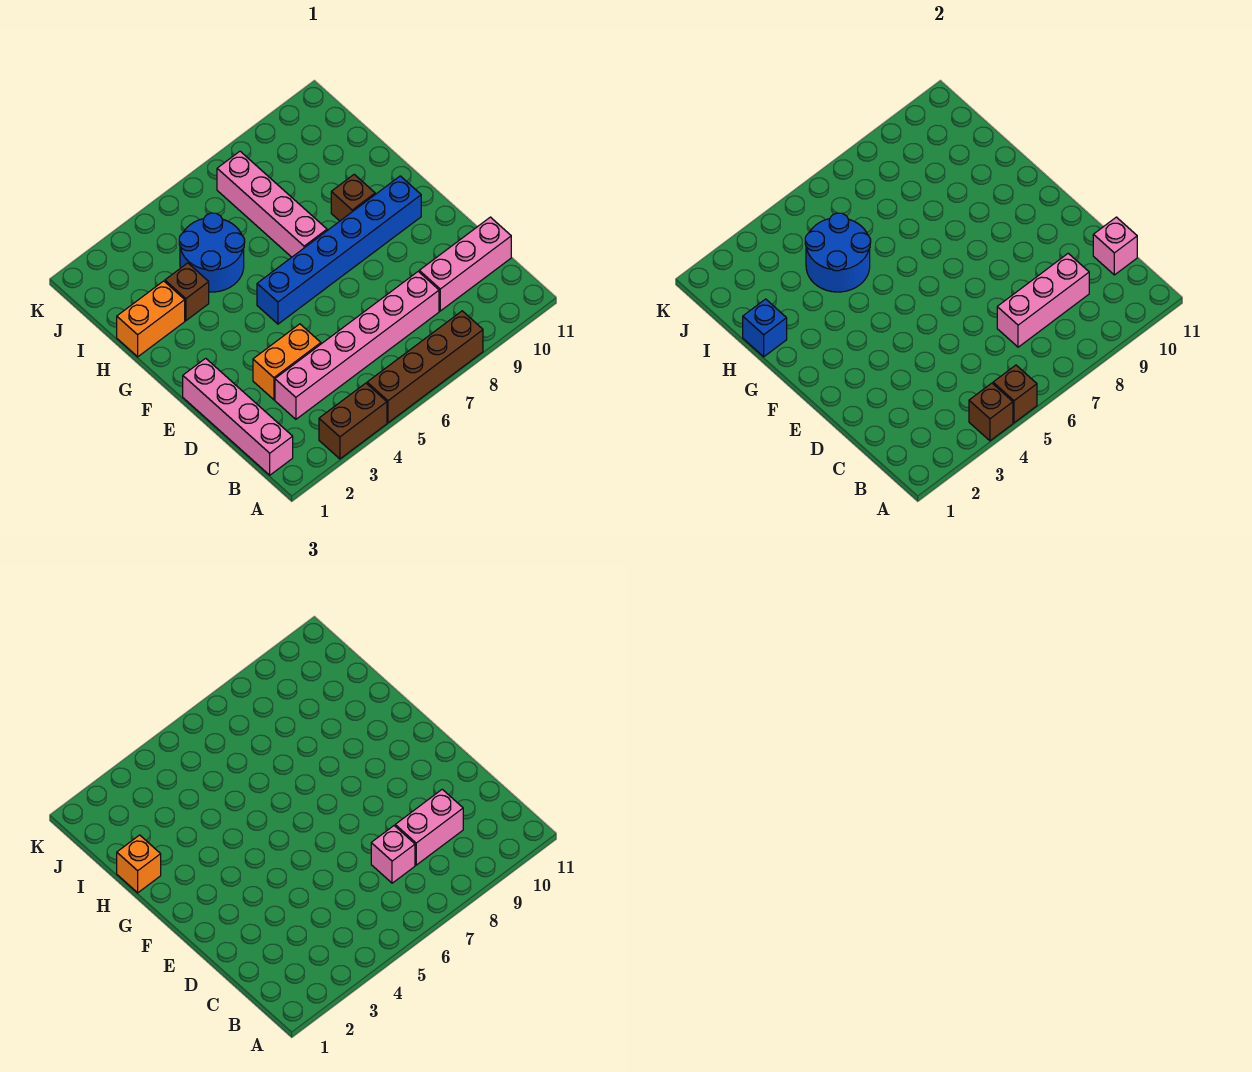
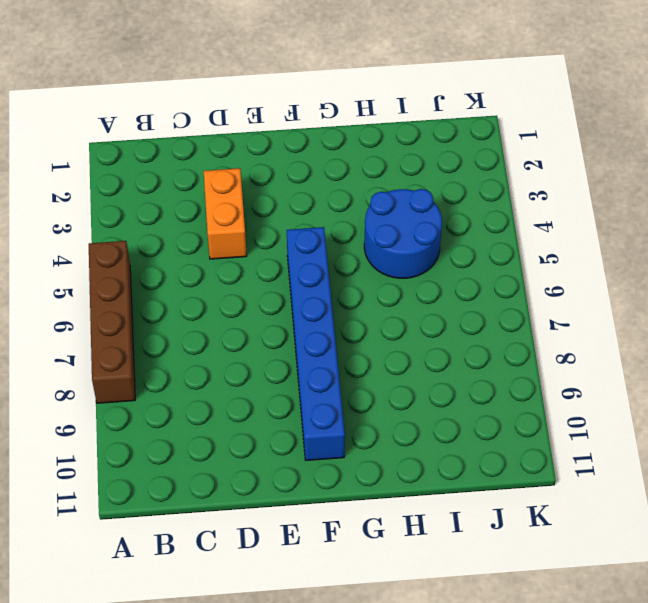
none -> brown 1x2 brick [319,383,387,459]
none -> pink 1x4 brick [183,358,293,475]
none -> pink 1x6 brick [275,272,439,419]

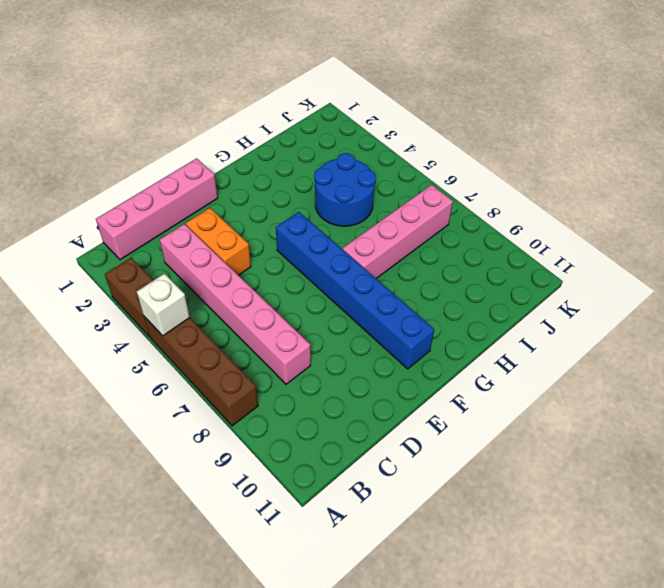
white 1x1 brick [137,273,190,336] -> brown 1x1 brick [993,365,1037,423]
none -> pink 1x3 brick [419,217,511,311]
none -> brown 1x1 brick [331,174,375,221]
none -> orange 1x2 brick [117,281,185,357]

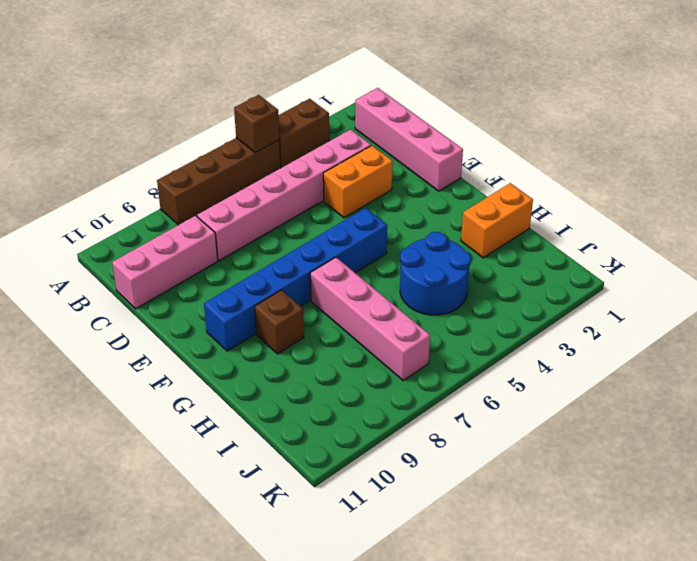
none -> brown 1x1 brick [165,263,209,321]
none -> brown 1x1 brick [969,383,1013,441]
none -> pink 1x3 brick [997,253,1089,347]

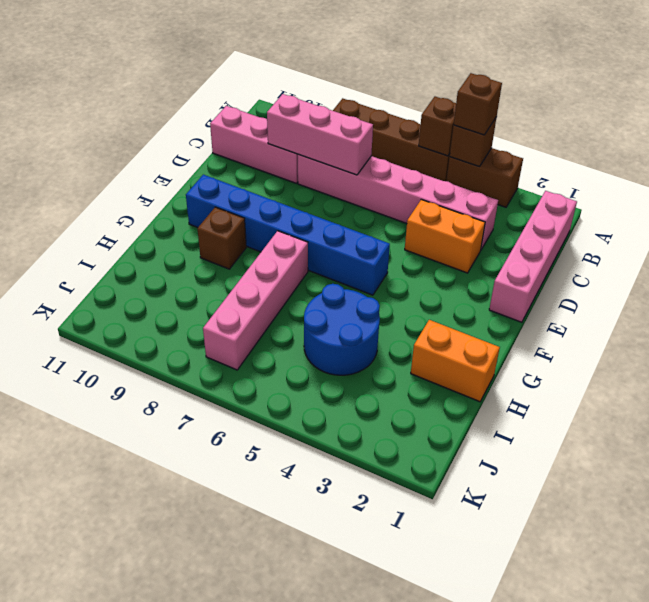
brown 1x1 brick [454,73,502,135] -> brown 1x1 brick moved to [165,263,209,321]
none -> pink 1x1 brick [1093,217,1137,275]
none -> blue 1x1 brick [743,299,787,357]
none -> blue 2x2 round brick [805,213,871,292]

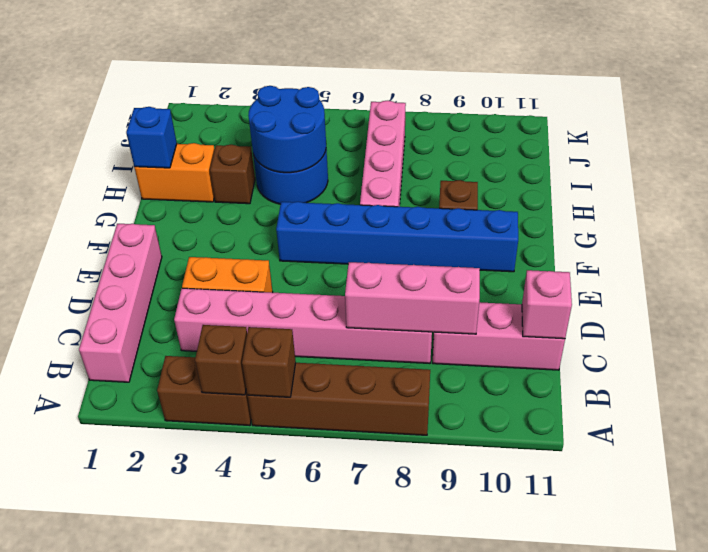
none -> pink 1x1 brick [371,826,415,883]
none -> pink 1x2 brick [395,789,463,865]
none -> orange 1x1 brick [117,835,161,893]

